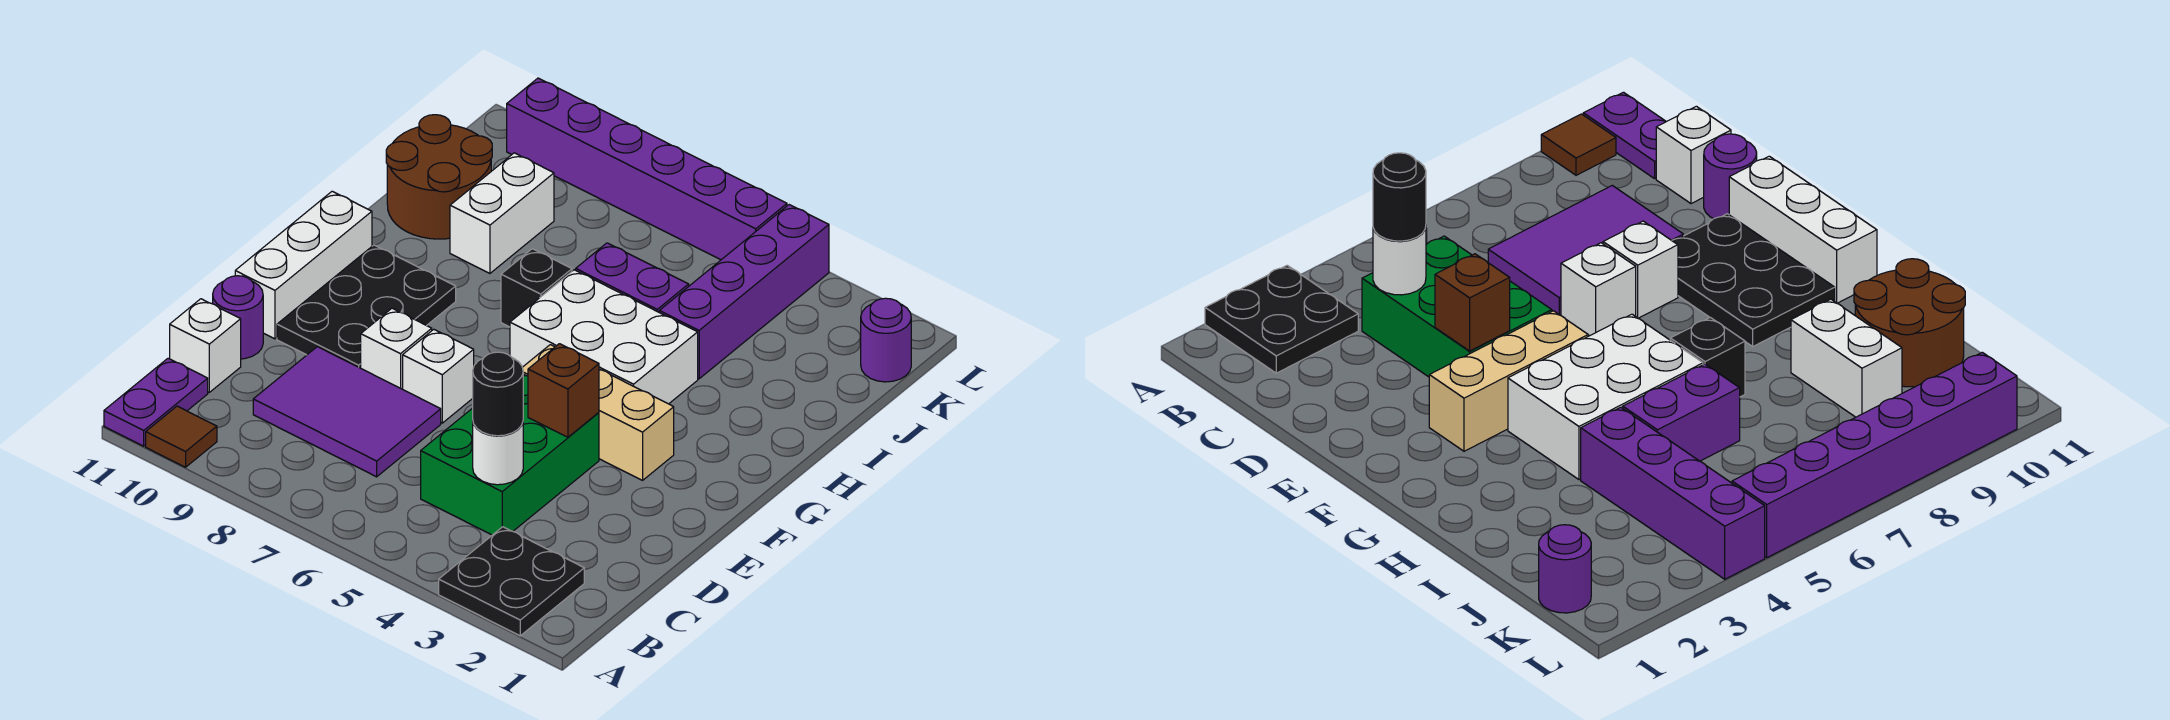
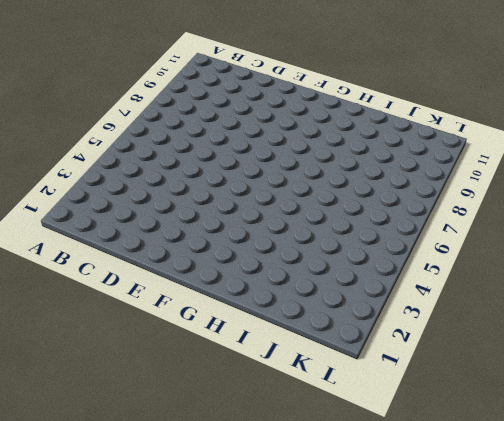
none -> black 2x2 plate [439,527,584,636]
none -> brown 1x1 tile [146,406,217,467]
none -> purple 1x2 plate [104,358,208,446]

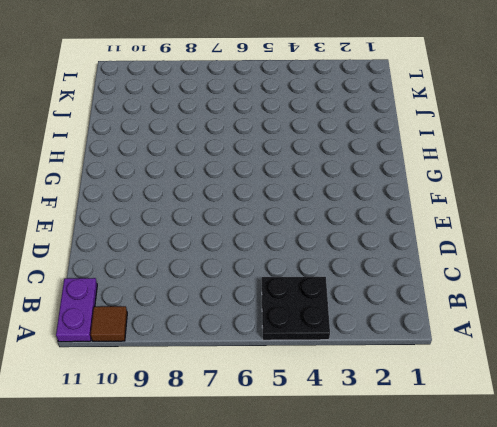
black 2x2 plate [262,277,330,340] -> black 2x2 plate moved to [439,527,584,636]
none -> green 2x3 brick [421,374,599,535]
none -> purple 2x3 tile [253,347,441,477]
none -> white 1x1 brick [170,299,241,392]

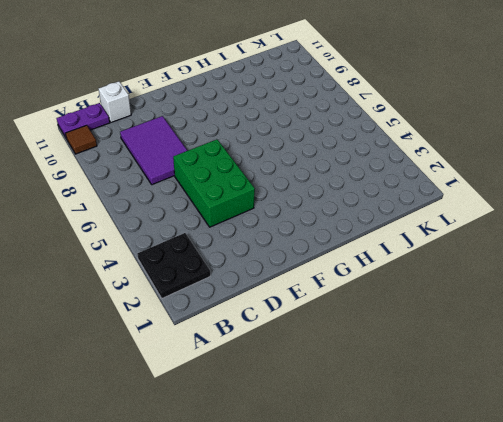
green 2x3 brick [173,139,255,227] -> green 2x3 brick turned to [421,374,599,535]
none -> purple 1x1 round brick [213,276,263,359]
none -> white 1x1 brick [403,329,474,423]
none -> white 1x1 brick [361,308,432,389]

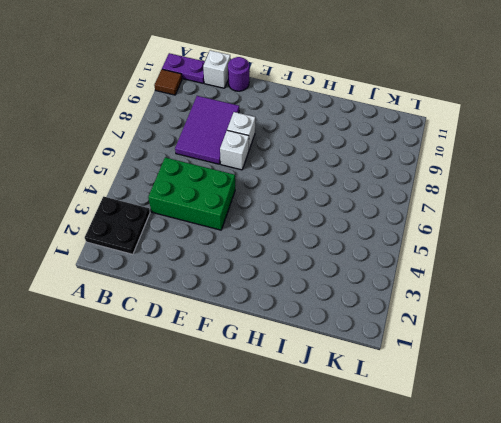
none -> black 2x3 plate [277,245,456,368]
none -> white 1x3 brick [235,191,372,339]
none -> tan 1x3 brick [522,345,674,480]

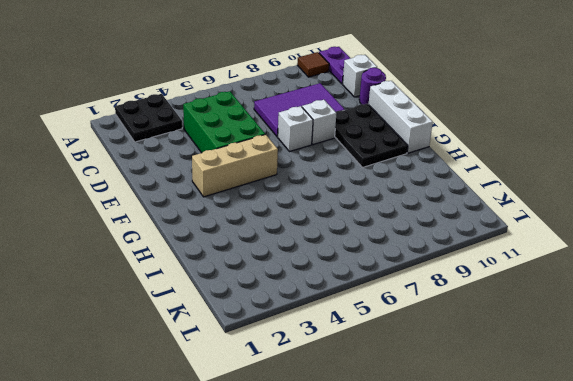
none -> white 2x3 brick [510,270,698,404]
none -> black 1x1 brick [501,249,572,327]
none -> purple 1x4 brick [659,205,829,379]

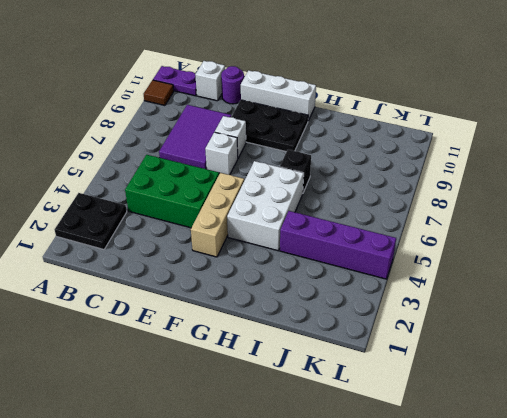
none -> purple 1x2 brick [576,243,689,312]
none -> white 1x2 brick [450,153,554,273]
none -> brown 2x2 round brick [386,115,492,239]

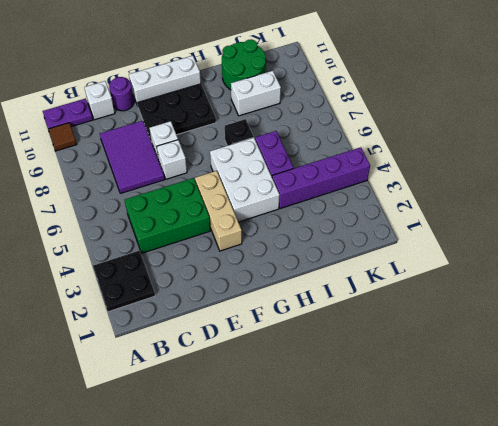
green 2x2 round brick [222,39,266,90] -> brown 2x2 round brick [386,115,492,239]
none -> purple 1x1 round brick [861,298,911,382]
none -> purple 1x6 brick [507,78,787,260]
none -> white 1x1 round brick [473,423,523,485]

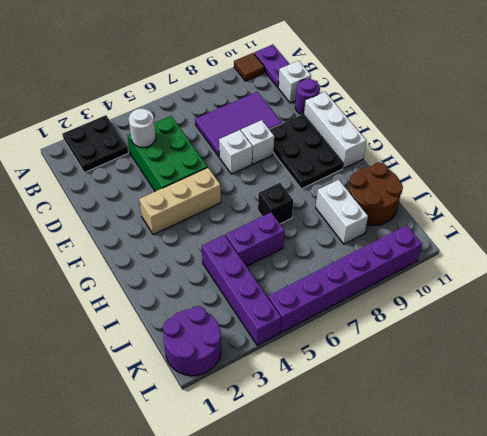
purple 2x2 round brick [163,306,221,376] -> purple 1x1 round brick [861,298,911,382]
none -> white 2x3 brick [510,270,698,404]
none -> brown 1x1 brick [528,344,599,437]
none -> black 1x1 round brick [473,352,523,436]

